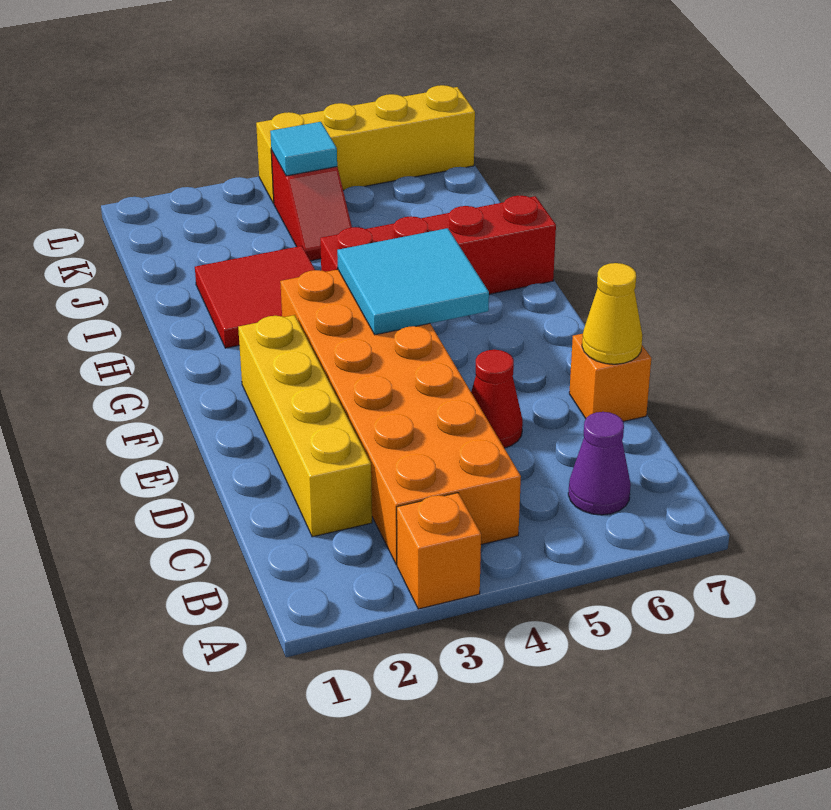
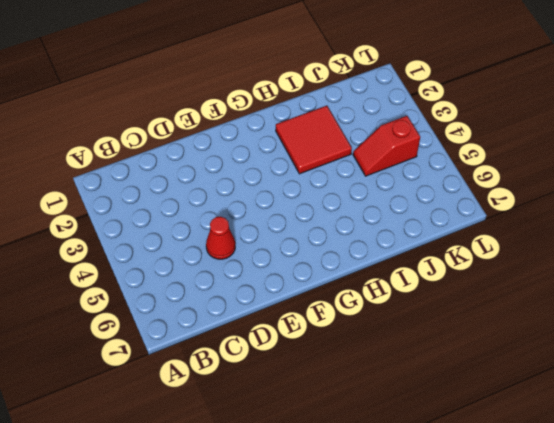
none -> orange 1x1 brick [397,493,481,609]
none -> orange 2x6 brick [280,270,521,565]
none -> purple 1x1 cone [568,412,631,515]

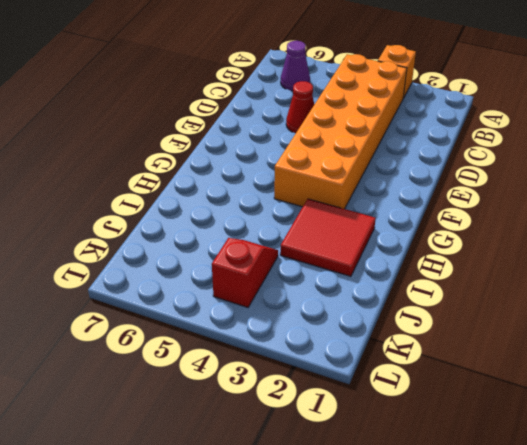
none -> yellow 1x4 brick [238,315,372,537]
none -> orange 1x1 brick [569,334,651,422]
none -> red 1x4 brick [320,196,556,294]

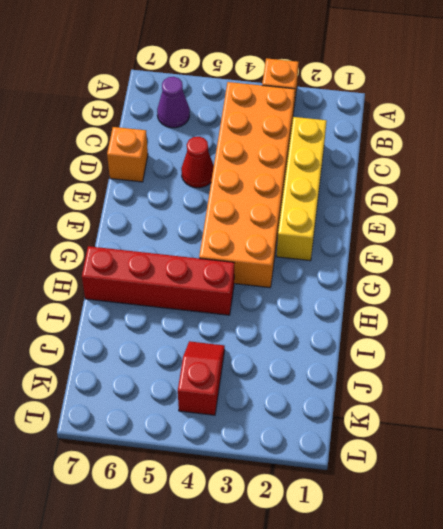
none -> red 2x2 tile [195,246,315,348]
none -> yellow 1x4 brick [256,85,475,203]
none -> yellow 1x1 cone [582,263,643,364]

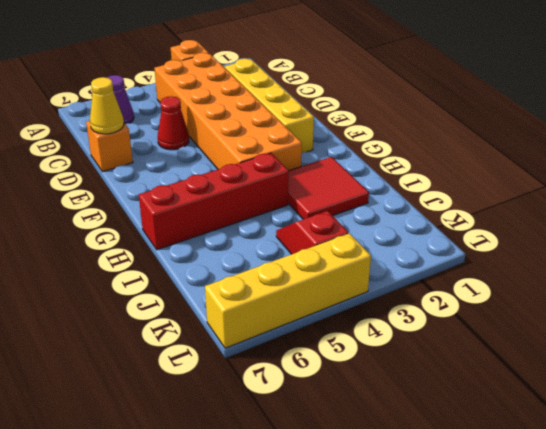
none -> cyan 2x2 tile [337,228,489,335]
none -> cyan 1x1 tile [270,122,337,176]

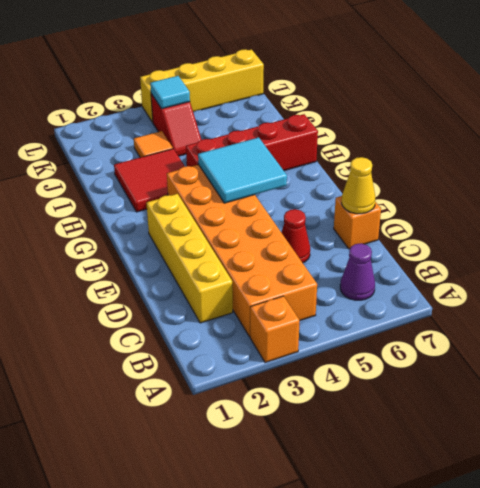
orange 1x1 tile [134,131,173,157] -> none

